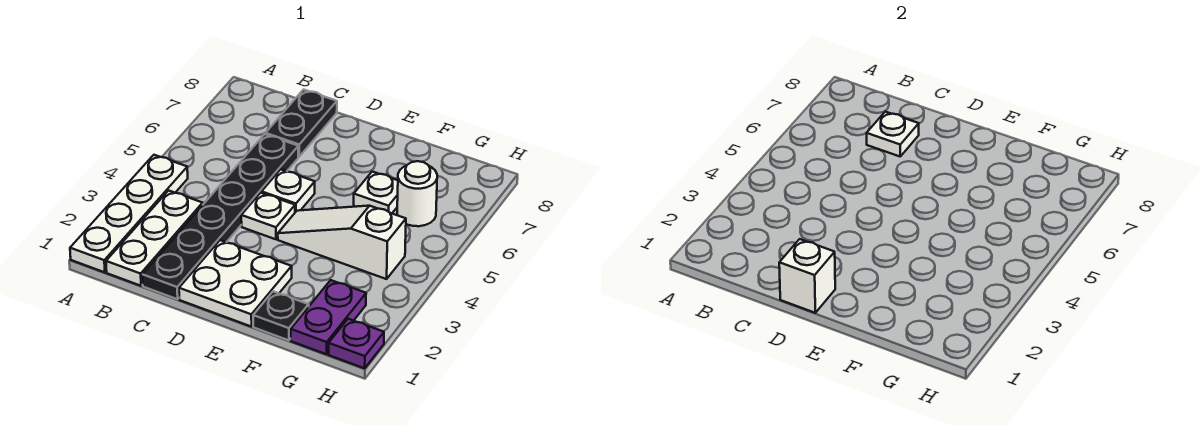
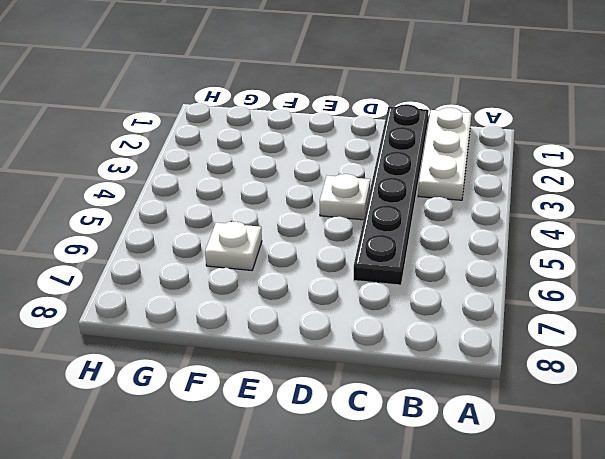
none -> white 1x4 plate [70,155,188,272]
none -> black 1x2 plate [266,90,337,156]
none -> white 2x2 plate [179,240,292,327]

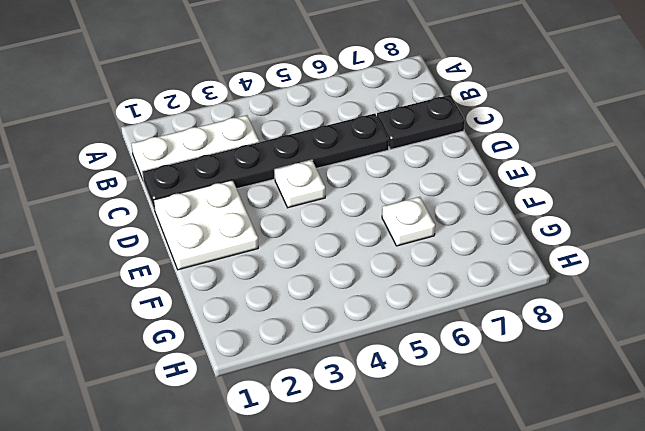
none -> white 1x4 plate [70,155,188,272]
none -> white 1x1 plate [262,169,315,212]
none -> white 1x3 slope [278,206,406,279]

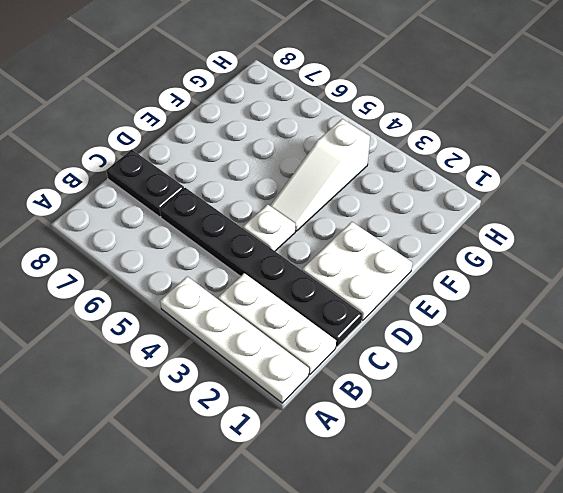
none -> white 1x1 plate [262,169,315,212]
none -> black 1x1 plate [253,291,309,340]
none -> white 1x1 plate [354,172,398,213]

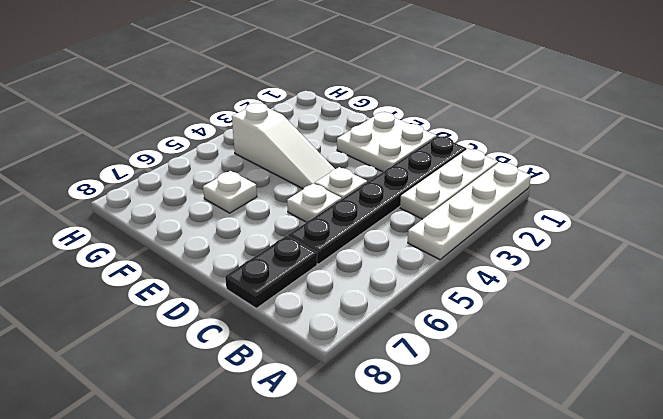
none -> black 1x1 plate [253,291,309,340]
none -> purple 1x2 plate [291,280,366,354]
none -> white 1x1 round brick [397,161,437,226]

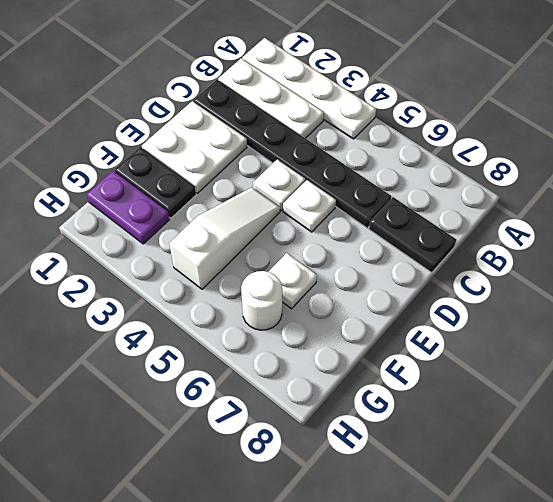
black 1x2 plate [115,147,196,218] -> black 1x1 plate [253,291,309,340]
none -> purple 1x1 plate [329,319,384,368]
none -> white 1x1 plate [867,112,919,156]
none -> white 1x1 brick [779,239,835,313]

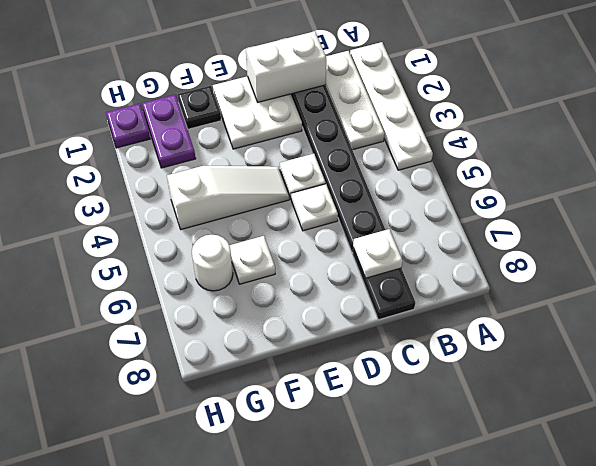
white 1x2 brick [246,31,326,102] -> white 1x1 brick [779,239,835,313]

